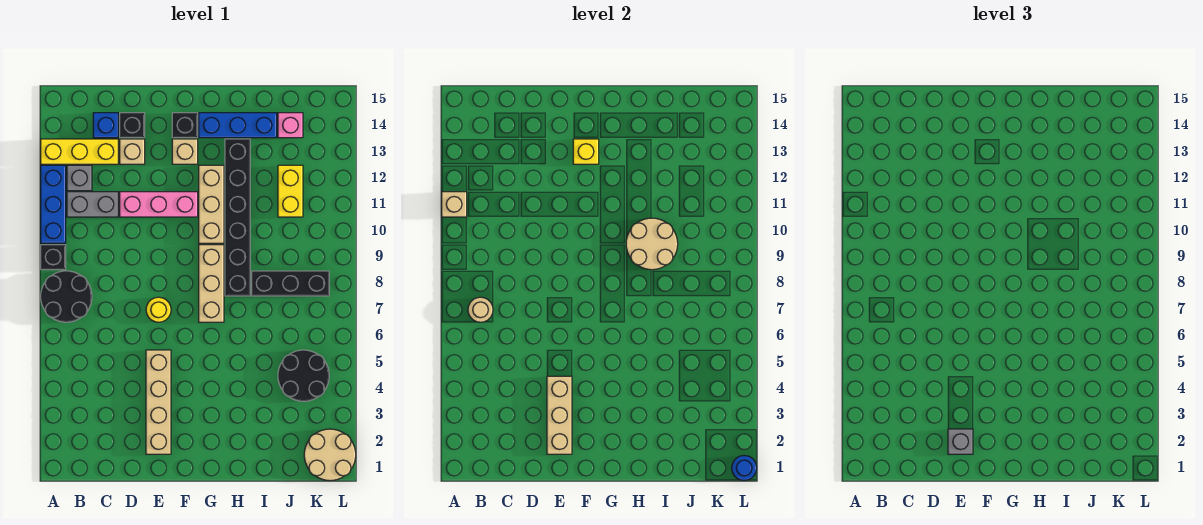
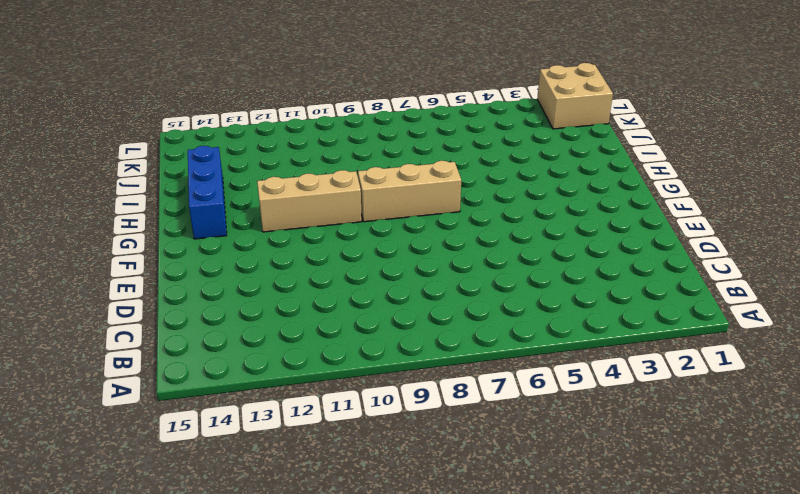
tan 2x2 brick [537,63,613,129] -> tan 2x2 round brick [304,429,356,481]
none -> black 2x2 round brick [41,271,92,322]
none -> black 1x1 brick [41,245,66,270]
none -> blue 1x3 brick [41,165,66,243]
none -> yellow 1x3 brick [41,139,118,164]

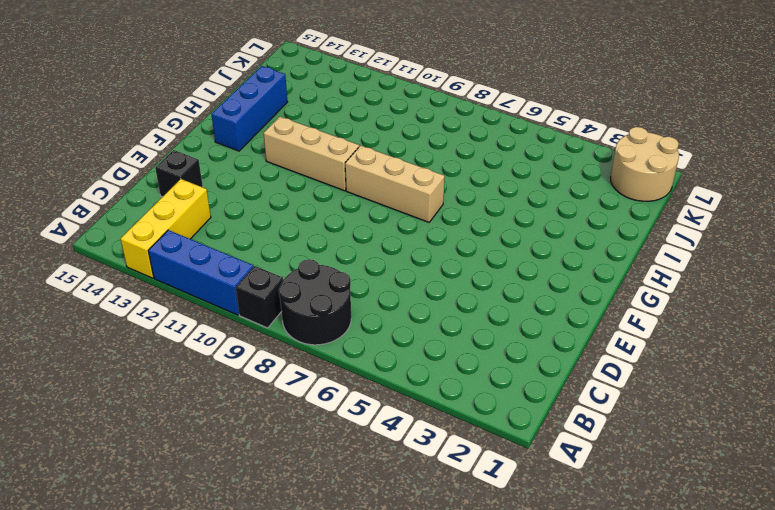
none -> grey 1x2 brick [67,192,118,217]
none -> grey 1x1 brick [67,165,92,191]
none -> blue 1x1 brick [93,113,118,138]
none -> pink 1x3 brick [120,192,198,217]

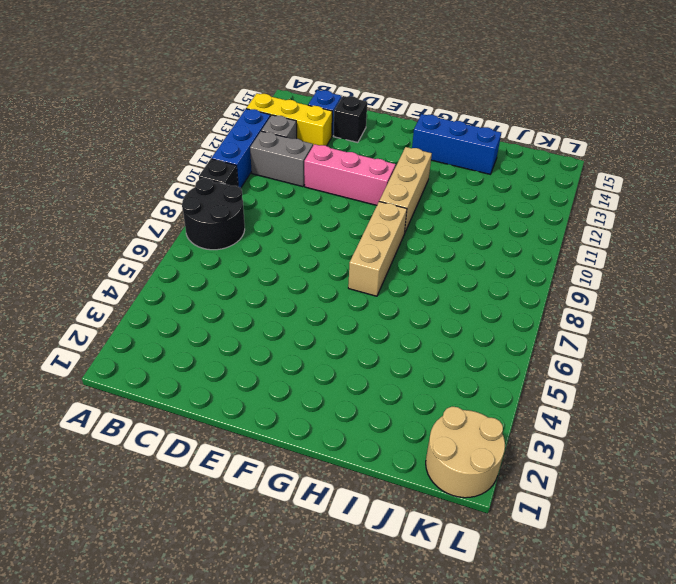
none -> tan 1x1 brick [120,139,145,164]
none -> tan 1x4 brick [146,350,171,454]
none -> yellow 1x1 round brick [146,297,171,322]
none -> tan 1x1 brick [172,139,198,164]

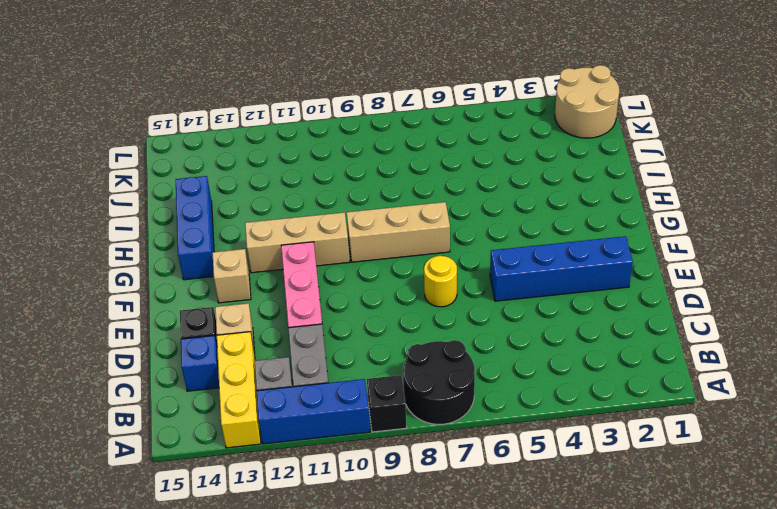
blue 1x4 brick [490,236,633,301] -> tan 1x4 brick [146,350,171,454]
none -> black 1x1 brick [172,113,198,138]
none -> black 1x6 brick [225,139,250,296]
none -> black 1x3 brick [252,271,329,296]
none -> black 2x2 round brick [278,350,329,401]

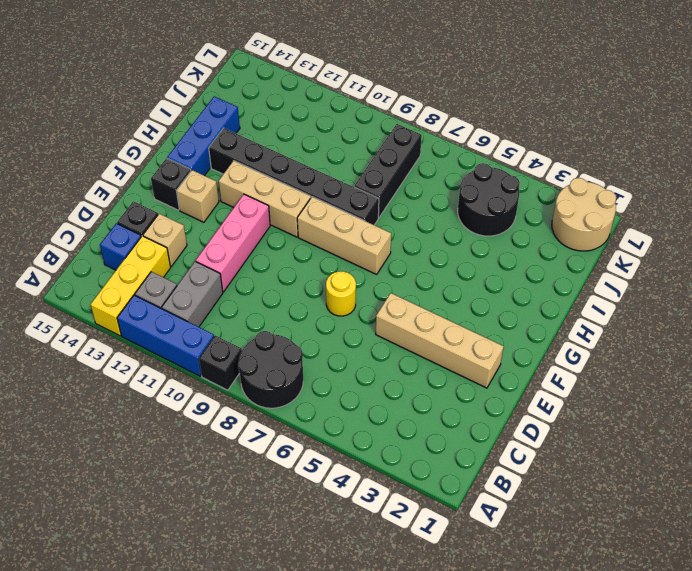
none -> yellow 1x2 brick [278,165,303,217]
none -> pink 1x1 brick [278,113,303,138]
none -> tan 1x1 brick [442,192,467,217]
none -> tan 1x1 round brick [468,297,493,322]

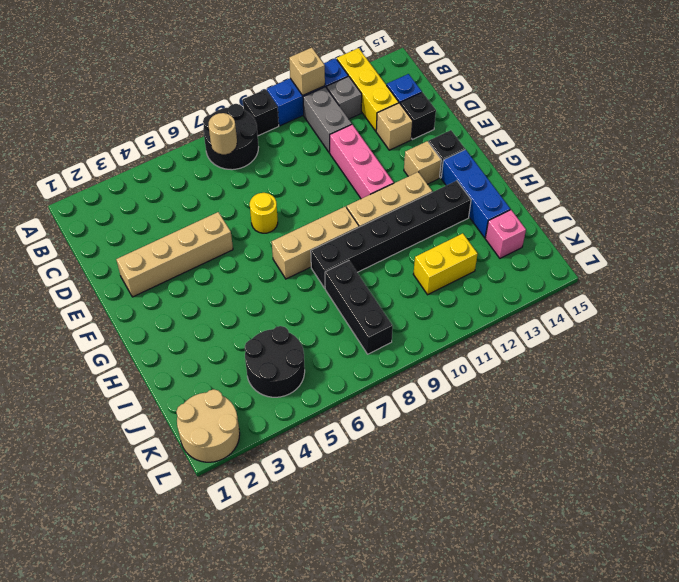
none -> tan 1x3 brick [547,376,572,454]
none -> yellow 1x1 brick [573,139,599,164]
none -> tan 2x2 round brick [626,218,678,270]
none -> blue 1x1 round brick [732,456,757,481]

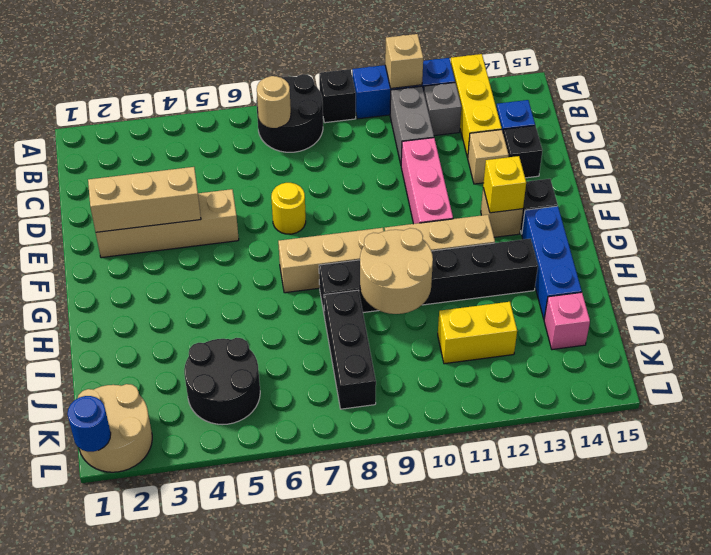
none -> grey 1x1 brick [948,429,973,454]

